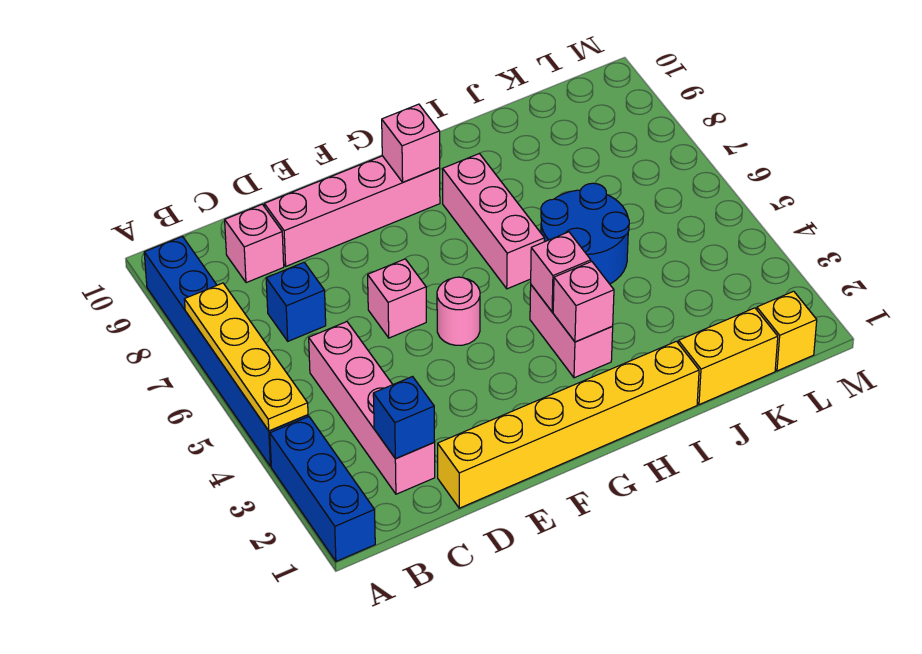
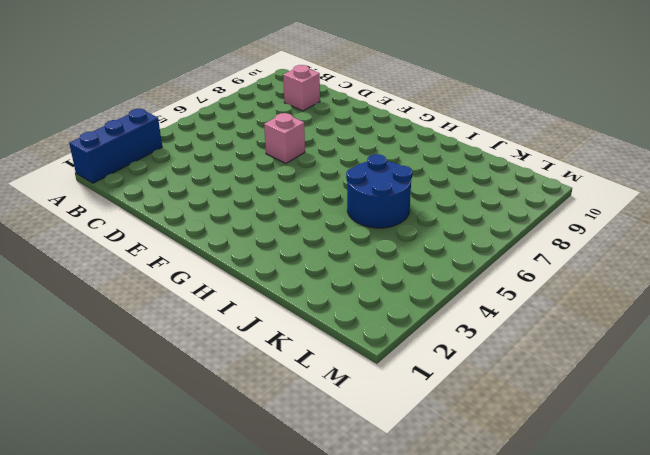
none -> blue 1x6 brick [144,237,308,467]
none -> pink 1x4 brick [309,322,435,494]
none -> blue 1x1 brick [266,262,326,341]

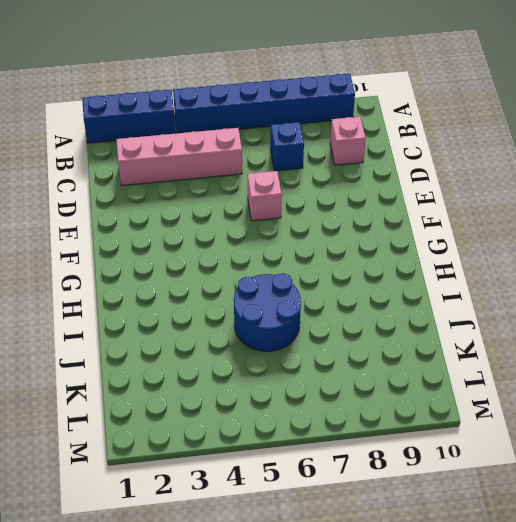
none -> yellow 1x6 brick [438,341,699,508]
none -> pink 1x4 brick [264,156,440,266]
none -> pink 1x1 round brick [437,277,480,345]

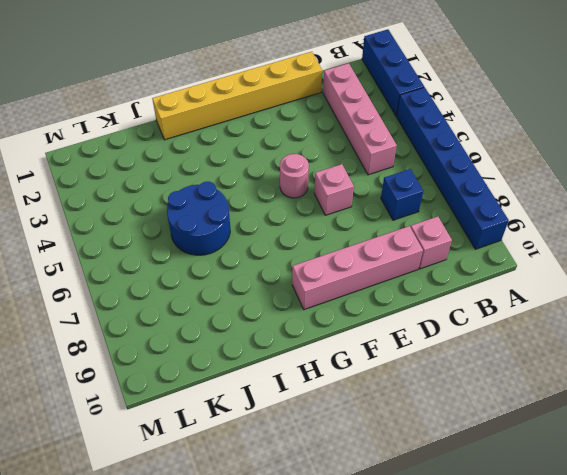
none -> pink 1x2 brick [530,285,613,378]
none -> pink 1x3 brick [443,153,544,289]
none -> yellow 1x2 brick [678,308,778,405]

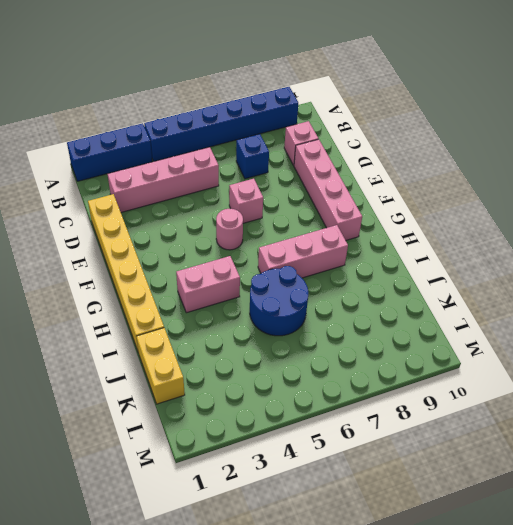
none -> yellow 1x1 brick [757,291,817,371]
none -> yellow 1x4 plate [184,283,308,431]
none -> blue 1x1 brick [373,377,435,459]

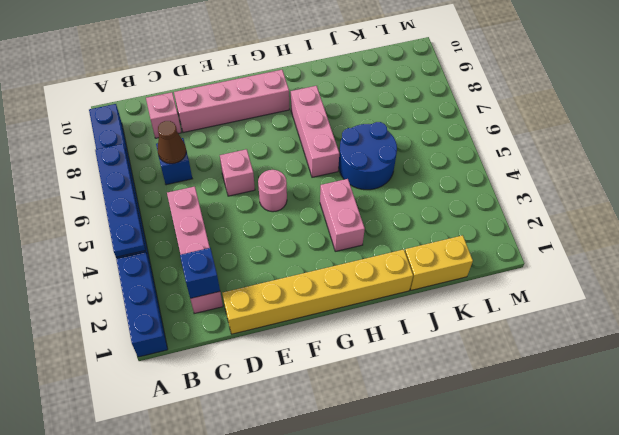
blue 1x4 plate [95,144,146,257] -> yellow 1x4 plate [184,283,308,431]
brown 1x1 cone [157,121,186,164] -> none
none -> yellow 1x1 brick [757,291,817,371]
none -> pink 1x1 brick [382,104,440,182]
none -> pink 1x1 brick [553,262,614,342]

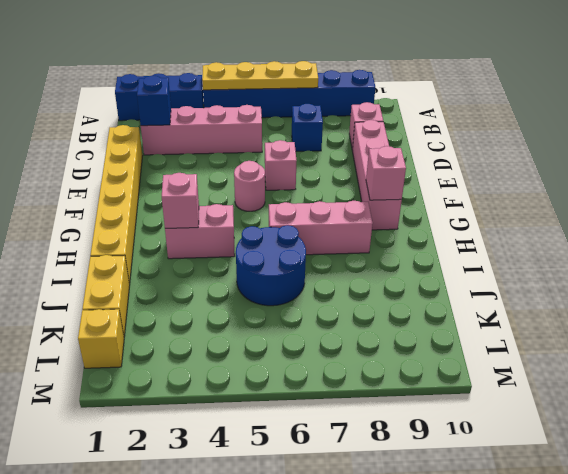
none -> pink 1x1 brick [531,232,591,312]

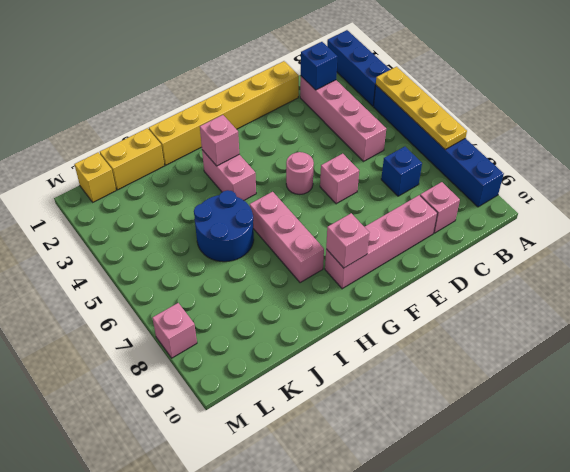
pink 1x1 brick [152,303,197,358] -> pink 1x1 brick moved to [531,232,591,312]

